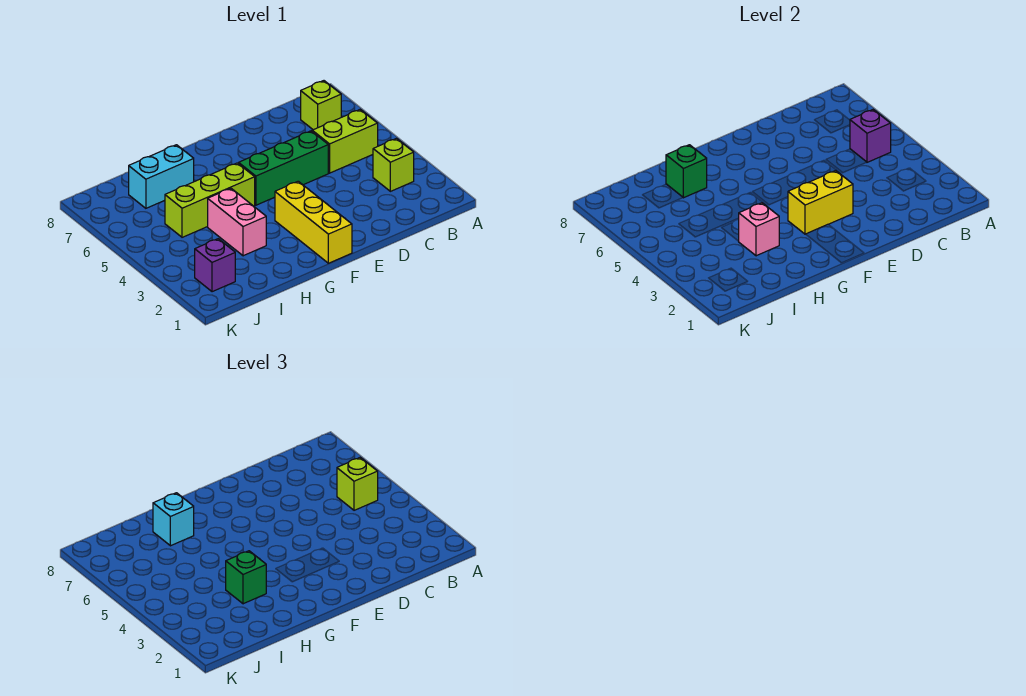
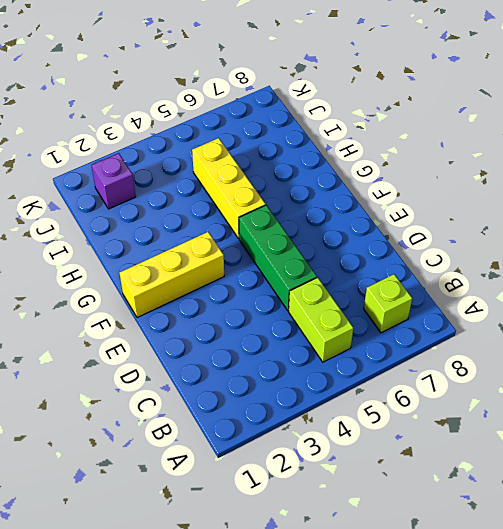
yellow 1x3 brick [192,138,266,239] -> lime 1x3 brick [165,163,255,237]
none -> lime 1x1 brick [373,138,414,191]
none -> pink 1x2 brick [208,188,266,256]
none -> cyan 1x2 brick [129,145,194,208]

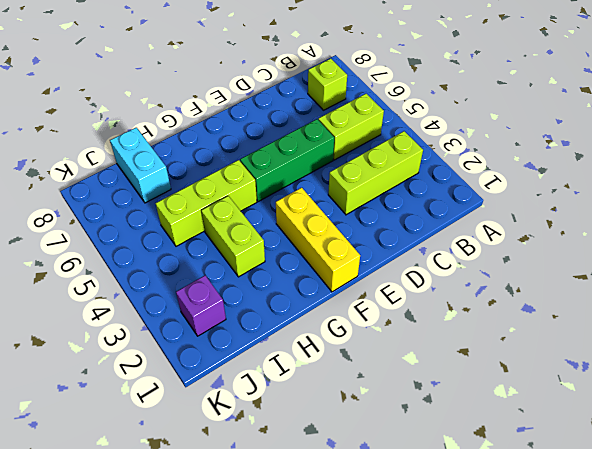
lime 1x3 brick [328,131,423,215] -> lime 1x1 brick [373,138,414,191]
lime 1x2 brick [201,196,265,277] -> pink 1x2 brick [208,188,266,256]
cyan 1x2 brick [110,128,171,203] -> cyan 1x2 brick turned to [129,145,194,208]
none -> purple 1x1 brick [850,110,891,162]
none -> yellow 1x2 brick [788,171,853,234]
none -> pink 1x1 brick [739,203,779,256]

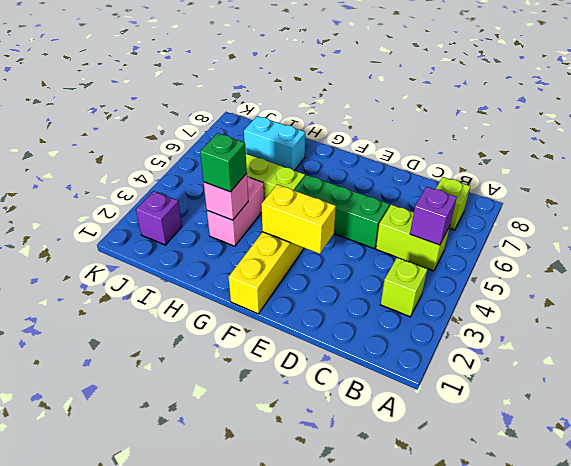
none -> green 1x1 brick [666,145,707,198]
none -> lime 1x1 brick [337,458,378,510]
none -> cyan 1x1 brick [153,493,194,546]

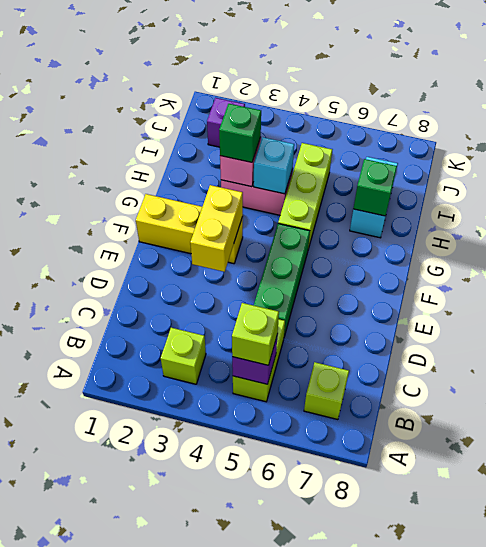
cyan 1x1 brick [254,137,294,194] -> cyan 1x1 brick moved to [153,493,194,546]

